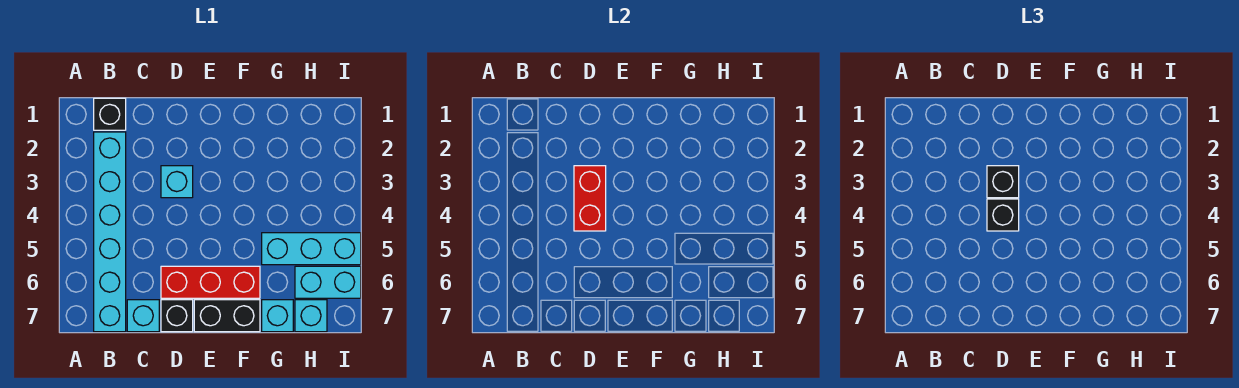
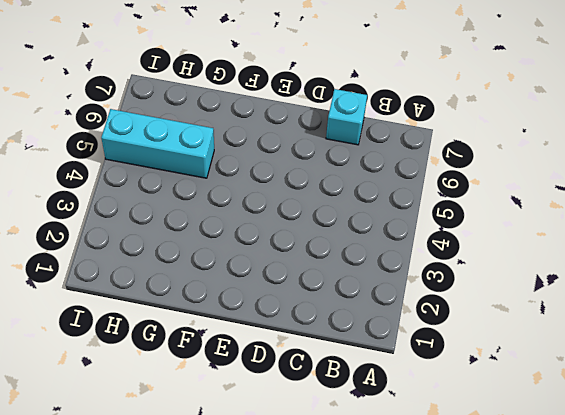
none -> black 1x1 brick [94,98,126,130]
none -> cyan 1x6 brick [94,132,126,332]
none -> cyan 1x1 brick [161,166,193,198]

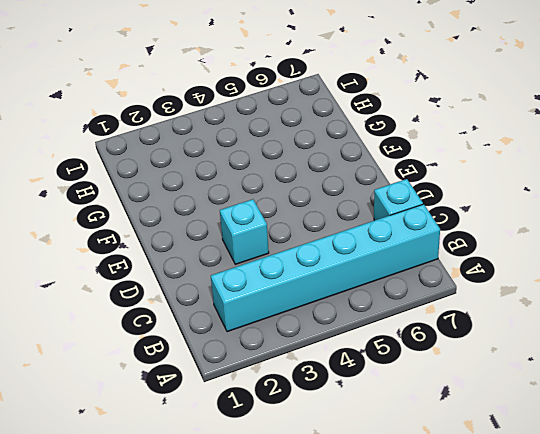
none -> black 1x1 brick [94,98,126,130]
none -> red 1x3 brick [161,266,260,298]
none -> black 1x1 brick [161,300,193,332]

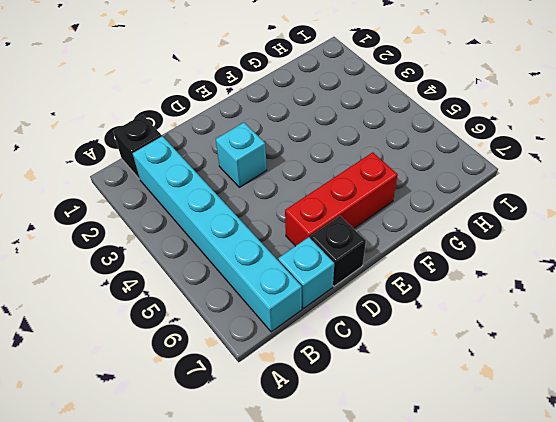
none -> black 1x2 brick [194,300,260,332]
none -> cyan 1x3 brick [262,233,361,265]
none -> cyan 1x1 brick [262,300,293,332]

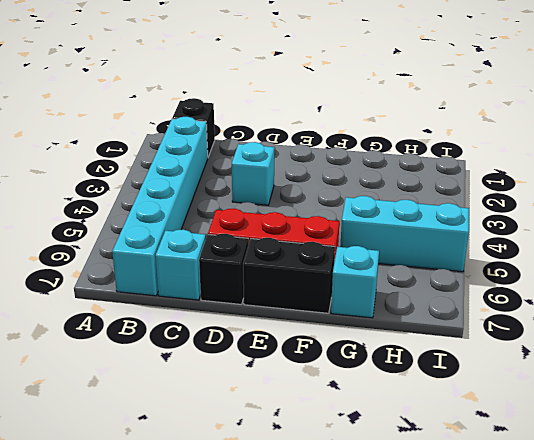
none -> cyan 1x2 brick [295,266,361,298]
none -> cyan 1x1 brick [295,300,327,332]
none -> red 1x2 brick [574,166,606,231]

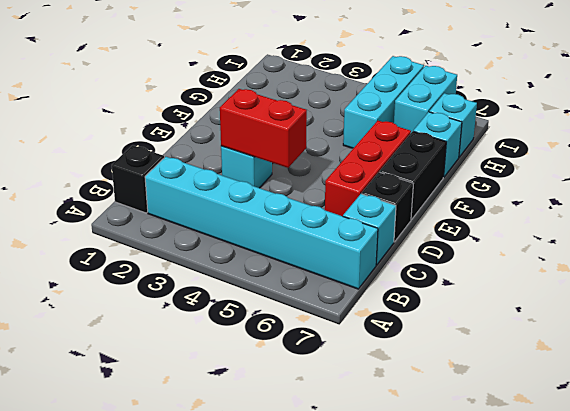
none -> black 1x1 brick [987,166,1019,198]
none -> black 1x1 brick [987,199,1019,231]

